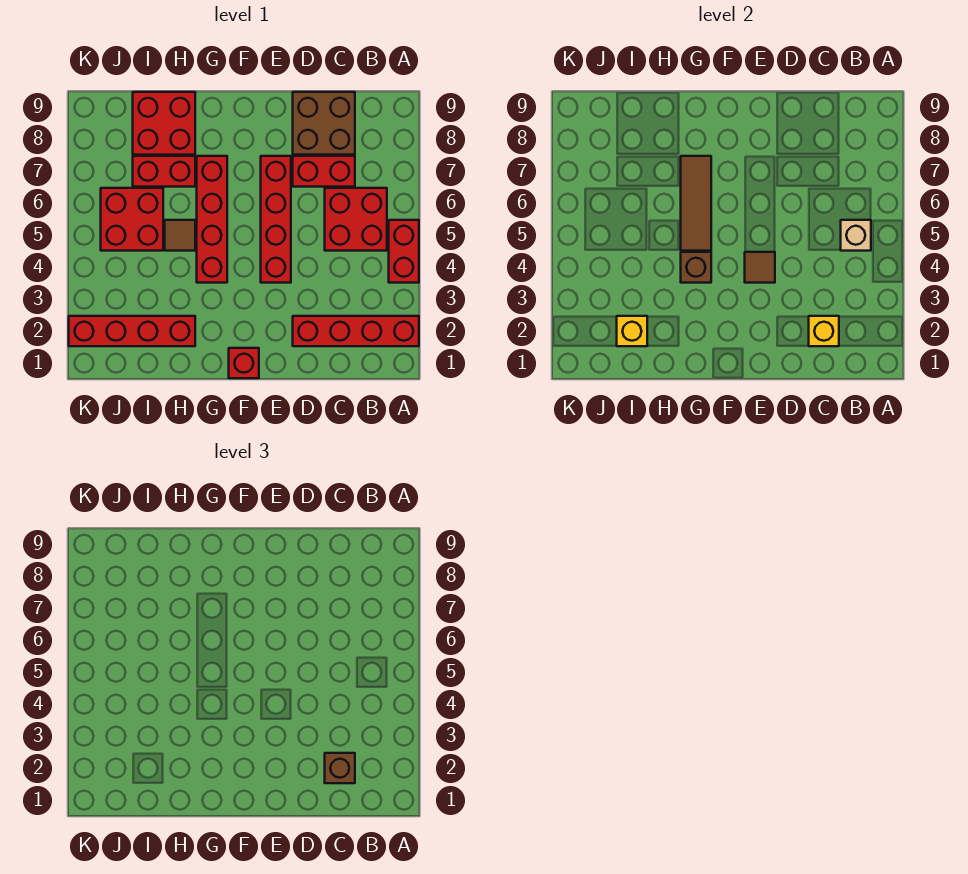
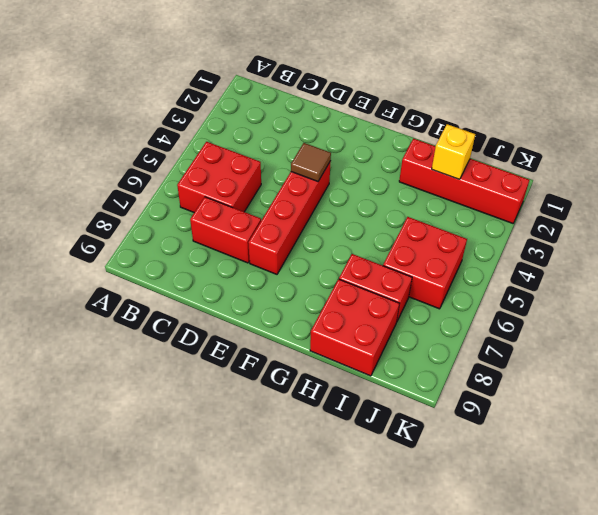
none -> red 1x4 brick [293,316,419,346]
none -> red 1x2 brick [389,220,419,283]
none -> brown 2x2 brick [293,92,355,155]

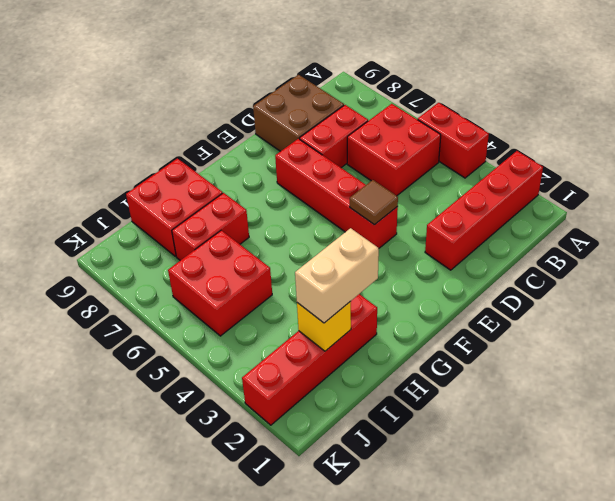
tan 1x2 brick [295,228,379,323] -> none
none -> red 1x1 brick [229,348,259,378]
none -> red 1x4 brick [197,156,227,283]
none -> brown 1x1 tile [165,220,195,251]

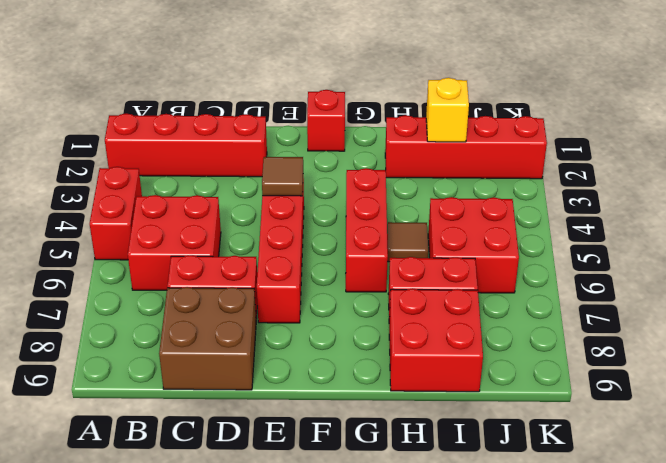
red 1x3 brick [346,168,388,292] -> red 1x4 brick [197,156,227,283]
none -> tan 1x1 brick [841,220,871,251]
none -> yellow 1x1 brick [809,316,839,346]
none -> brown 1x1 brick [681,252,711,283]

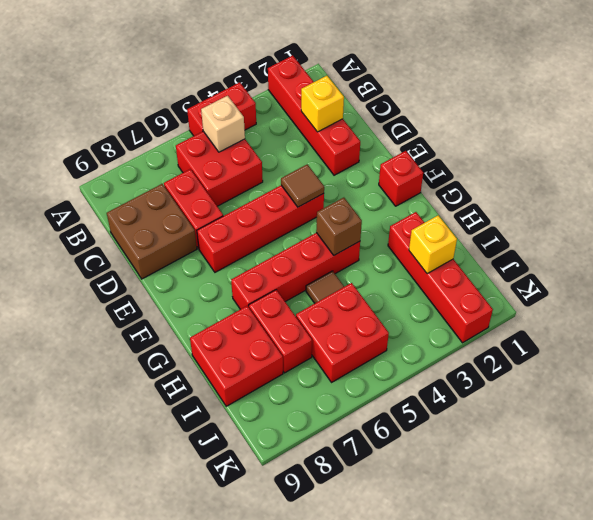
none -> brown 1x3 tile [681,156,711,251]
none -> brown 1x1 brick [325,753,355,783]

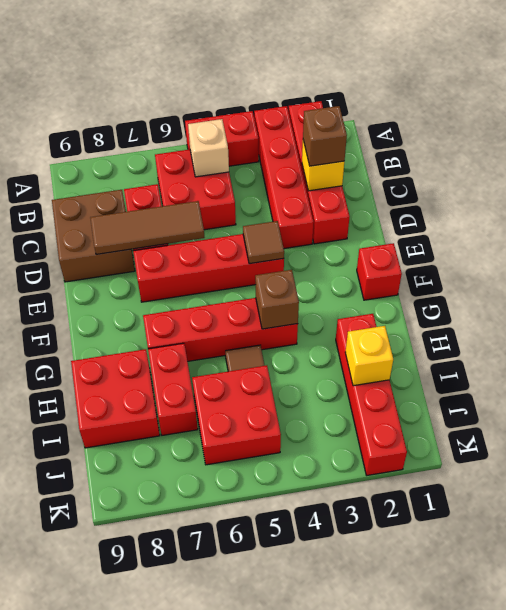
red 1x4 brick [254,106,314,249] -> none
brown 1x3 tile [90,201,205,254] -> brown 1x3 tile moved to [681,156,711,251]

